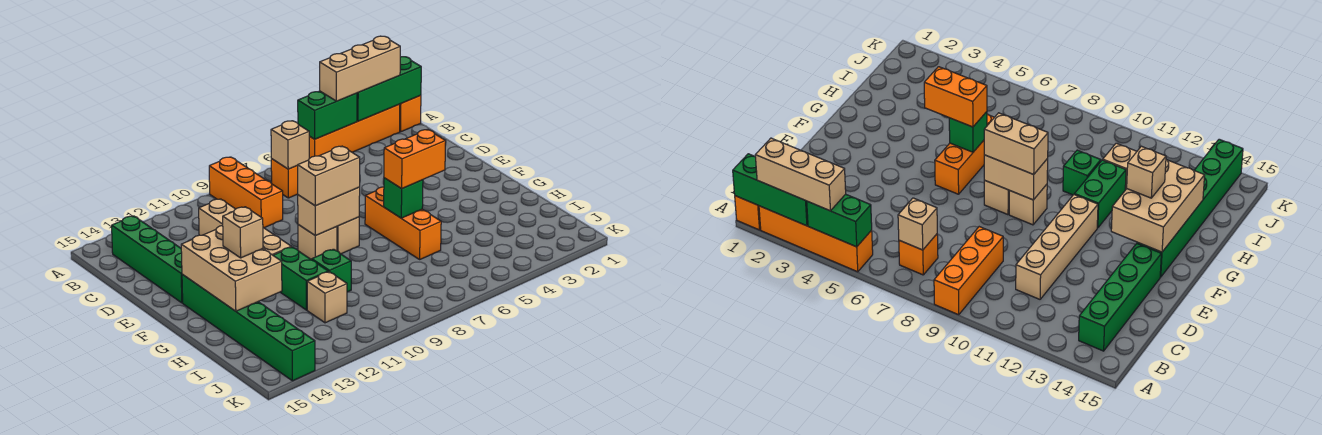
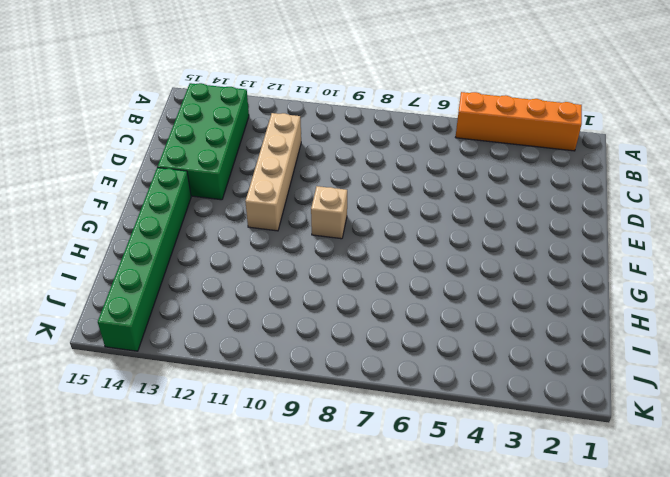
green 2x4 brick [158,83,249,200] -> green 1x4 brick [112,216,183,303]
none -> orange 1x1 brick [400,95,421,132]
none -> orange 1x3 brick [209,157,283,228]
none -> orange 1x1 brick [271,159,298,198]

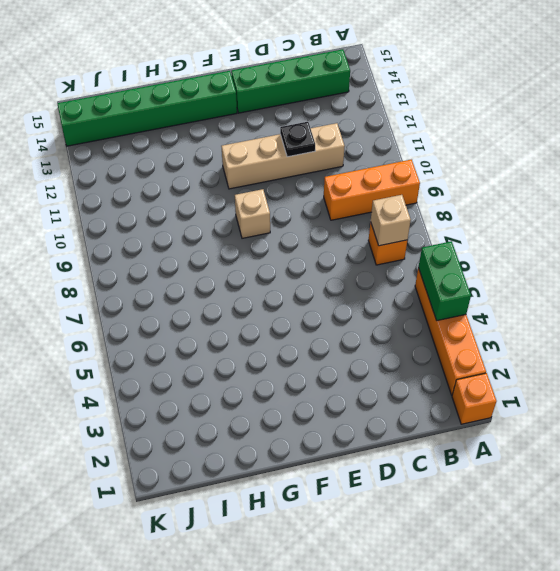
black 1x1 plate [280,122,315,157] -> none
none -> orange 1x3 brick [365,187,441,259]
none -> tan 1x1 brick [337,217,359,254]
none -> green 1x2 brick [273,247,328,310]

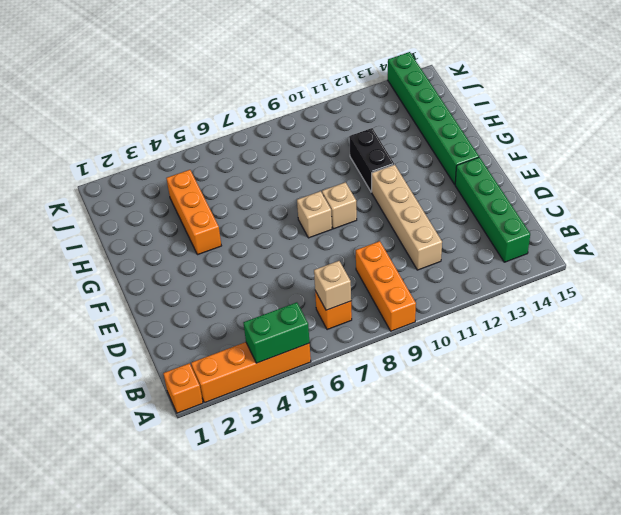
orange 1x3 brick [166,170,221,255] -> orange 1x3 brick moved to [365,187,441,259]
black 1x2 brick [349,128,394,192] -> green 1x2 brick [273,247,328,310]
none -> green 1x1 brick [312,249,351,292]
none -> tan 1x1 brick [307,272,347,323]
none -> green 1x3 brick [357,57,421,121]

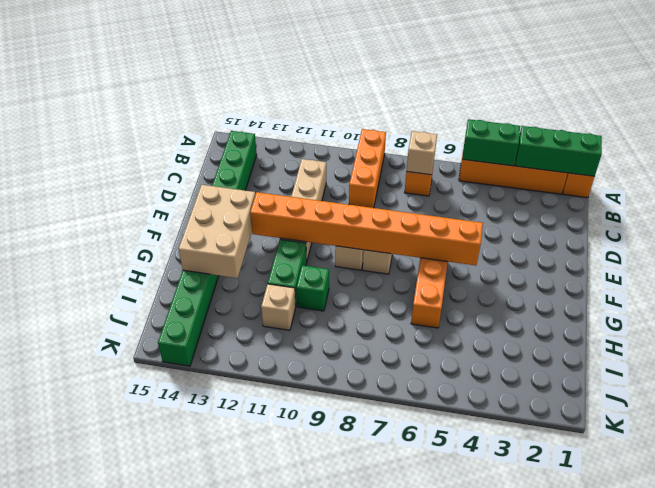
orange 1x8 brick [250,192,483,265] -> tan 1x2 brick [298,187,360,236]
none -> green 1x1 brick [384,178,423,218]
none -> tan 1x3 brick [320,36,400,101]
none -> tan 1x2 brick [297,146,360,206]

